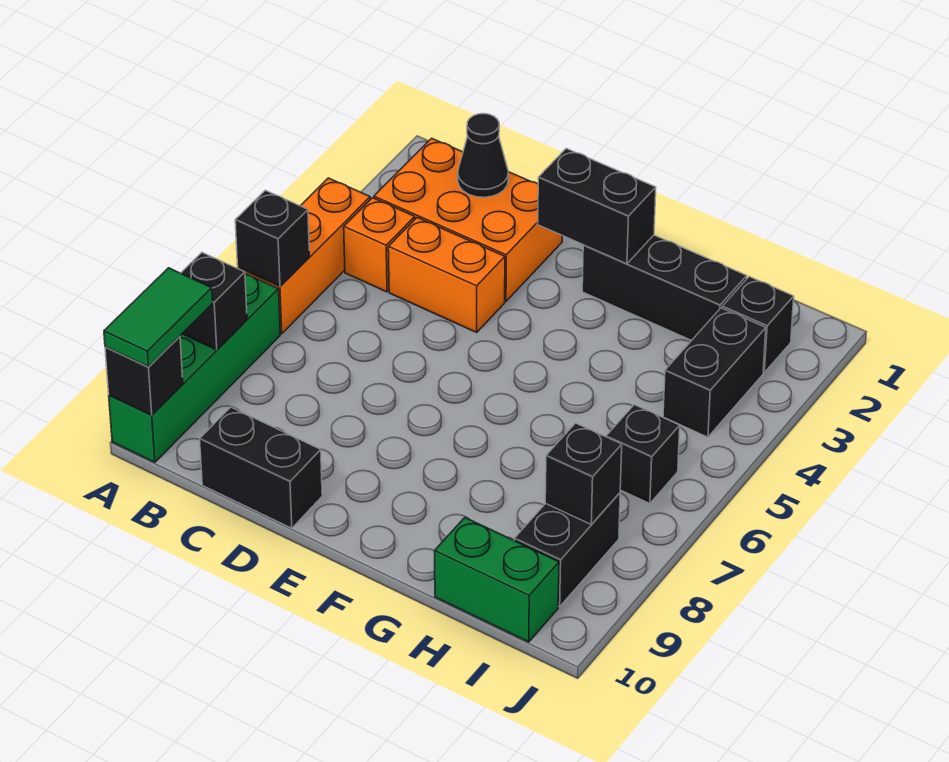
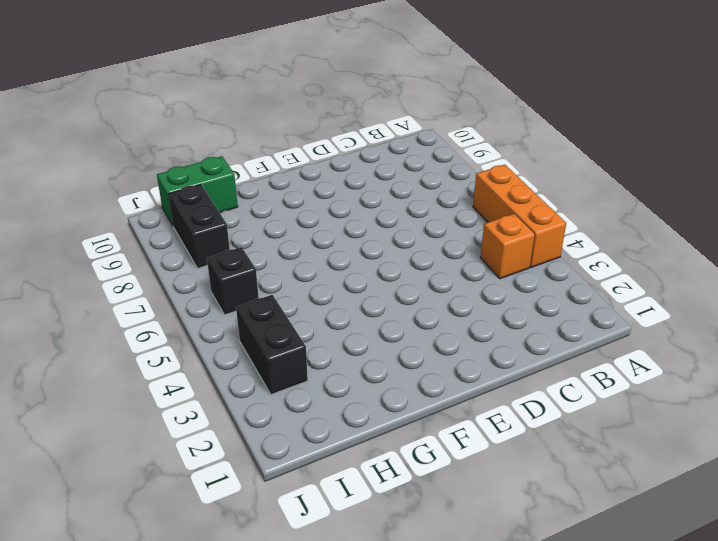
none -> green 1x4 brick [109,274,280,462]
none -> orange 2x3 brick [374,138,562,301]
none -> orange 1x2 brick [388,218,505,332]

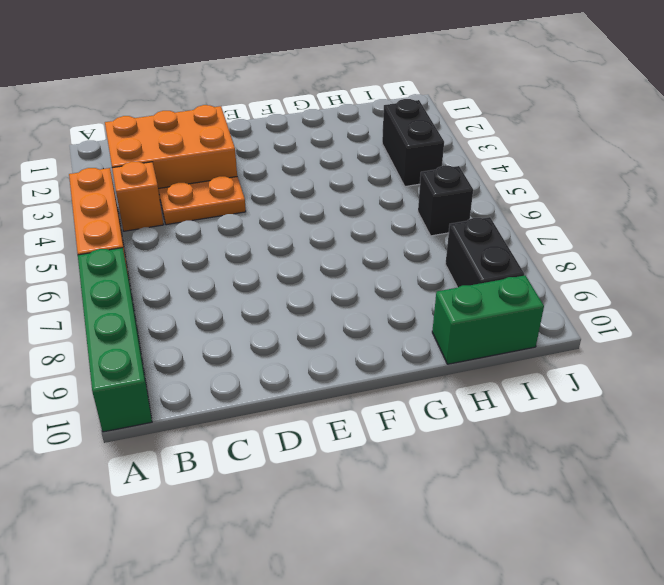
orange 1x2 plate [159,176,246,225] -> orange 1x2 brick [388,218,505,332]
none -> black 1x2 brick [200,407,322,528]
none -> black 1x3 brick [582,235,747,340]
none -> black 1x1 brick [722,277,794,372]

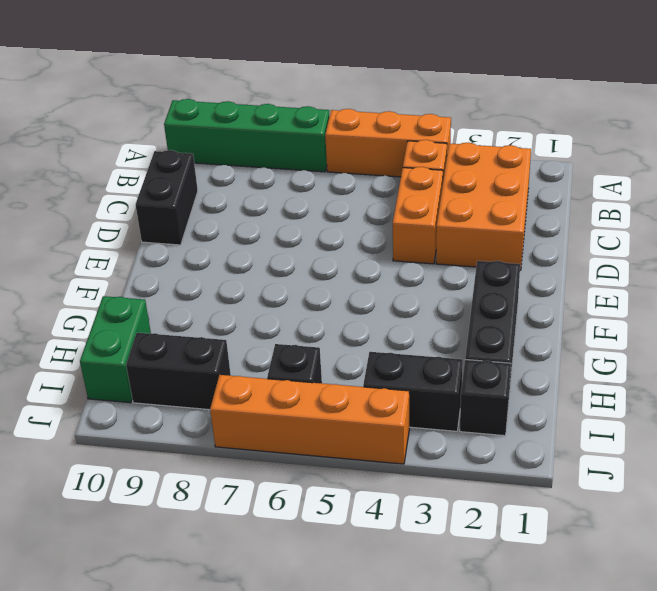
orange 1x4 brick [210,375,409,464] -> none
none -> black 1x1 brick [235,190,310,286]
none -> black 1x1 brick [181,253,247,350]
none -> black 1x1 brick [105,336,183,415]

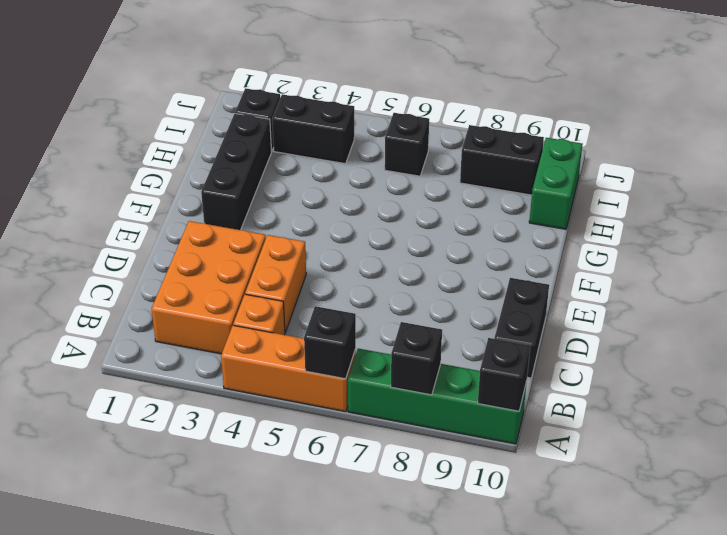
none -> black 1x1 cone [458,114,508,197]
none -> black 1x2 brick [538,149,656,264]
none -> black 1x1 brick [545,423,622,525]

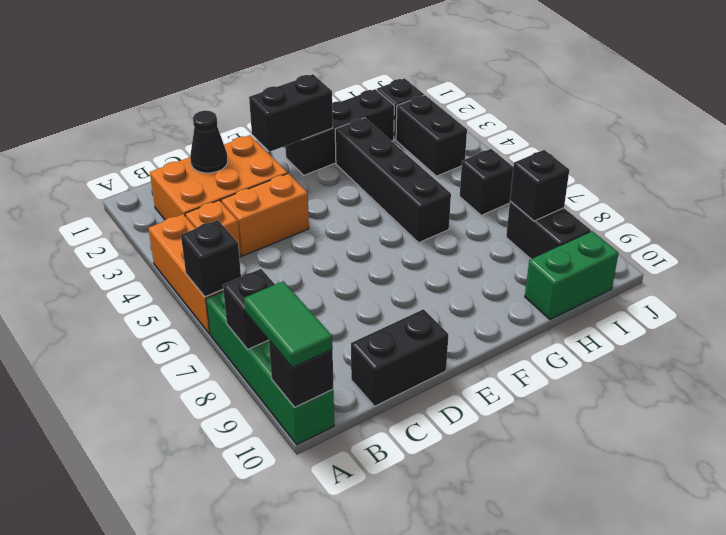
black 1x4 brick [335,118,451,242] -> none

